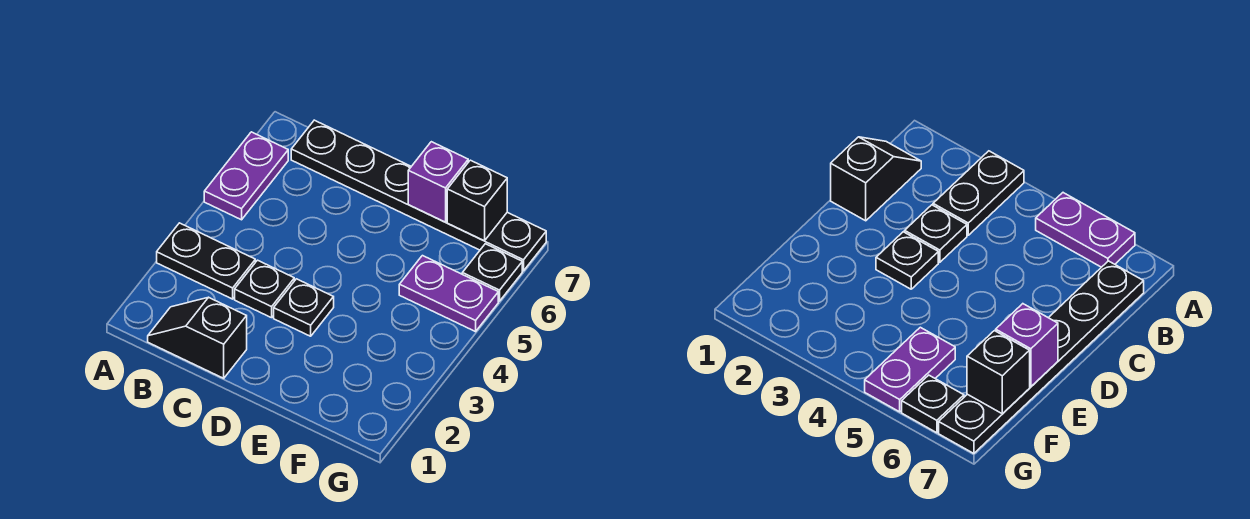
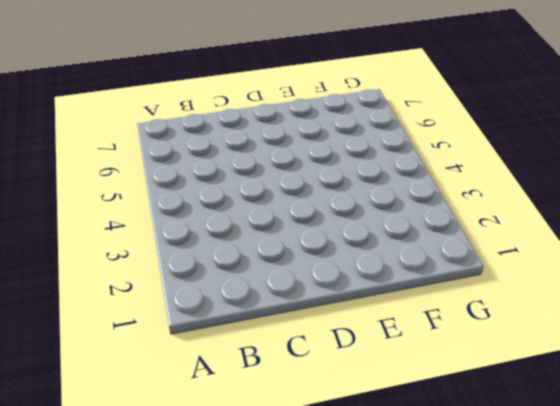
none -> black 1x2 plate [157,223,255,299]
none -> purple 1x2 plate [204,132,288,220]

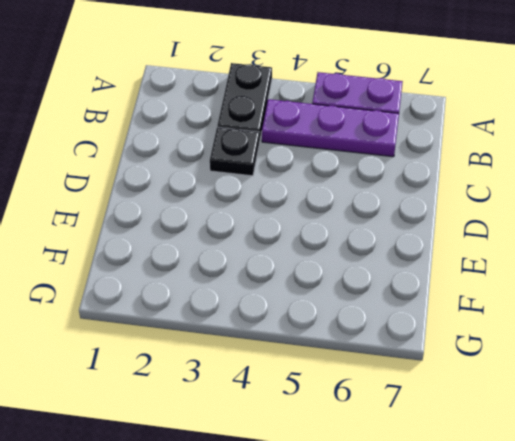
purple 1x3 plate [262,99,399,157] -> none
none -> black 1x2 slope [148,297,247,378]
none -> black 1x6 plate [291,120,546,271]

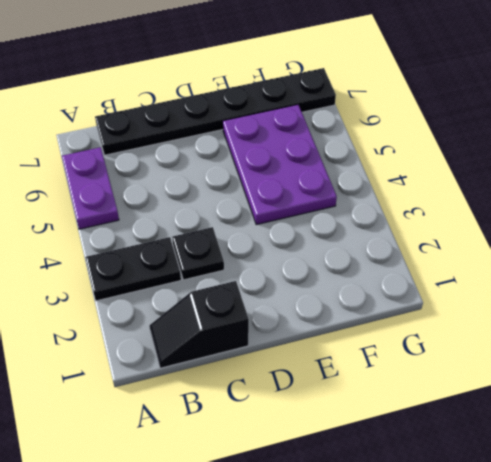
purple 2x3 plate [223,105,337,225] -> purple 1x2 plate [399,256,498,332]
none -> black 1x1 plate [274,279,334,336]
none -> black 1x1 plate [462,244,522,301]

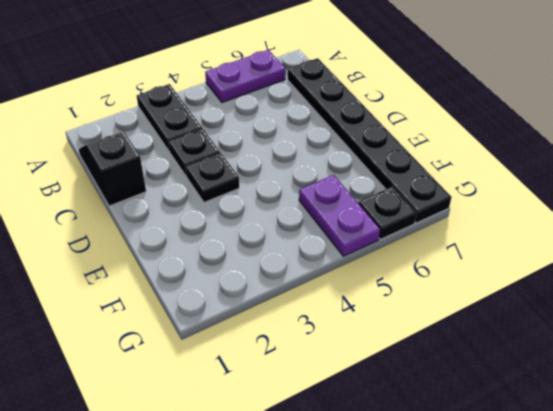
none -> purple 1x1 brick [408,142,468,222]
none -> black 1x1 brick [447,160,507,241]

